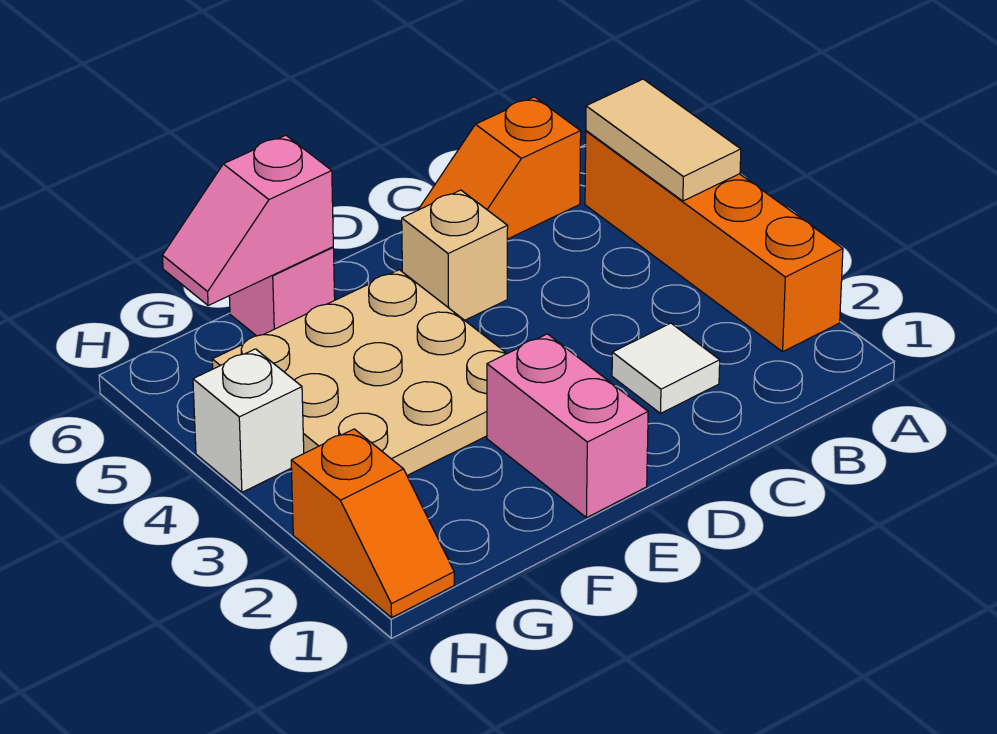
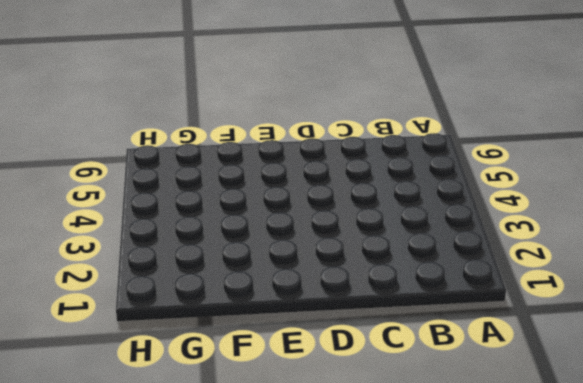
none -> orange 1x4 brick [585,131,843,352]
none -> orange 1x2 slope [418,97,581,239]

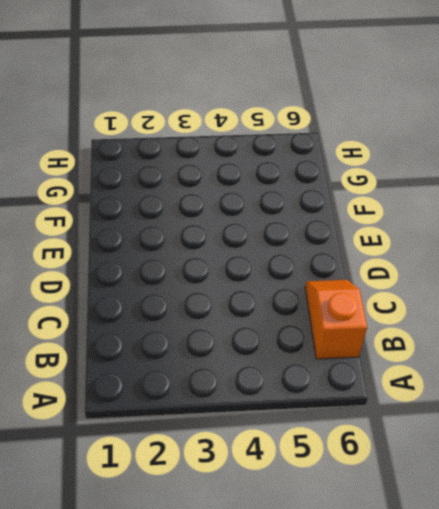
none -> orange 1x4 brick [585,131,843,352]
none -> white 1x1 tile [612,323,720,414]

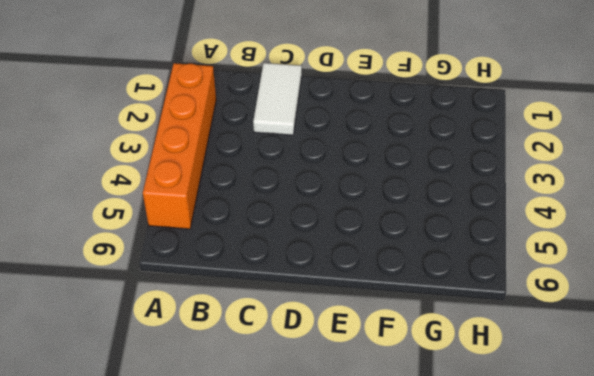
white 1x2 tile [253,63,302,135] -> white 1x1 tile [612,323,720,414]
none -> orange 1x2 slope [418,97,581,239]
none -> tan 1x1 brick [402,190,508,320]

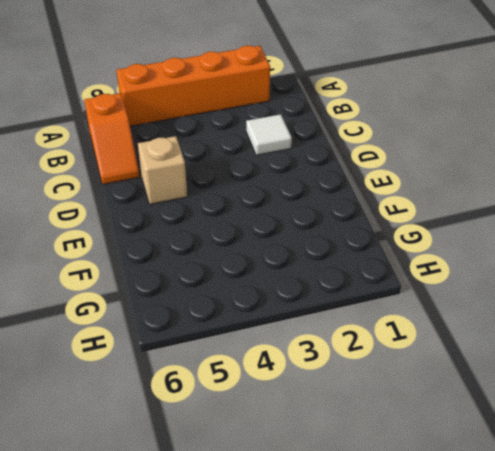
none -> pink 1x2 brick [487,334,648,518]
none -> tan 3x3 plate [212,270,507,475]

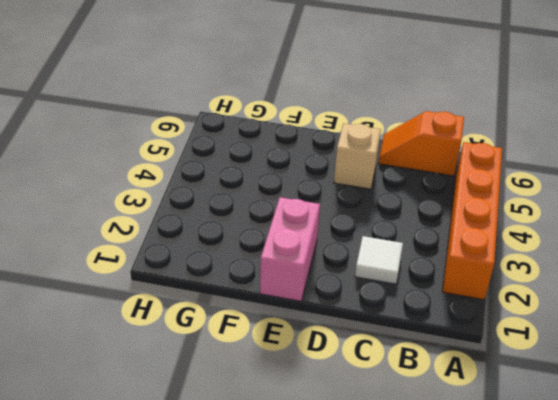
none -> tan 3x3 plate [212,270,507,475]
none -> pink 1x1 brick [229,247,335,336]

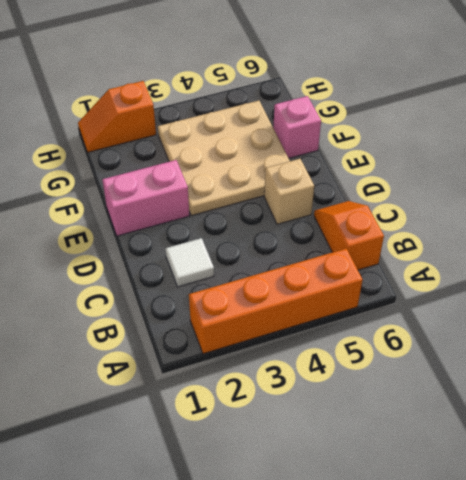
none -> white 1x1 brick [193,349,304,492]
none -> tan 1x2 tile [586,79,741,201]

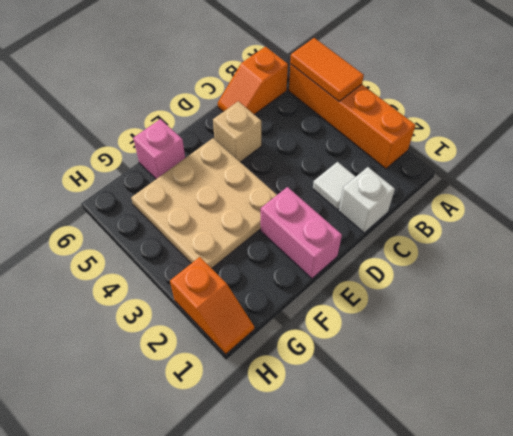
orange 1x2 tile [290,38,364,101] -> tan 1x2 tile [586,79,741,201]
white 1x1 brick [339,167,395,233] -> white 1x1 brick moved to [193,349,304,492]
none -> pink 1x2 slope [163,135,333,306]

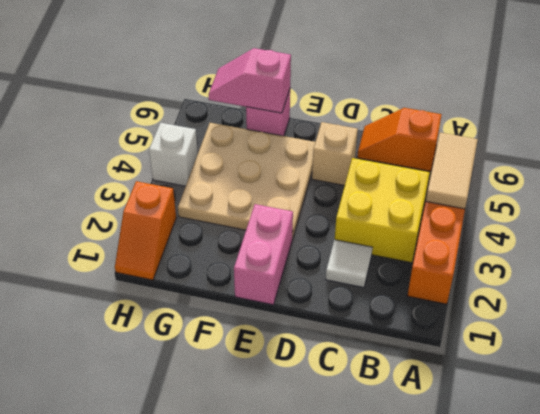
yellow 2x2 brick [335,158,430,263] -> none

